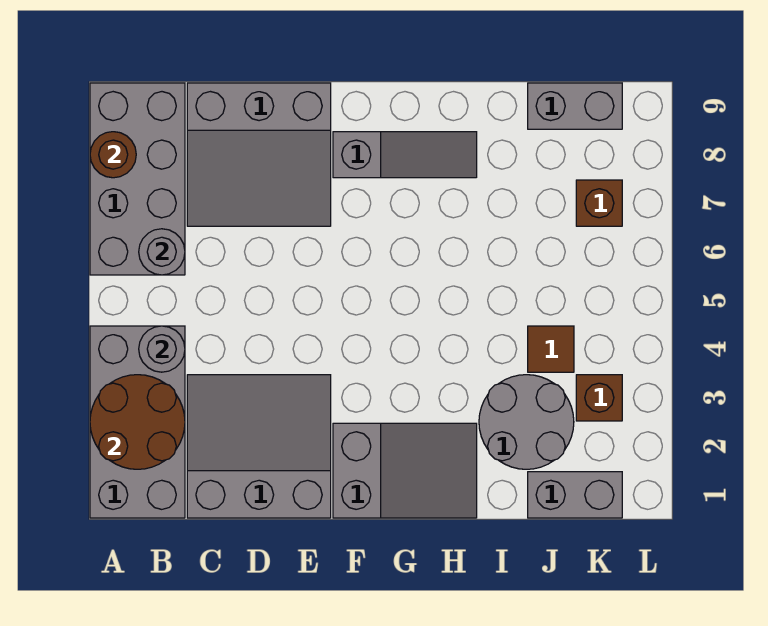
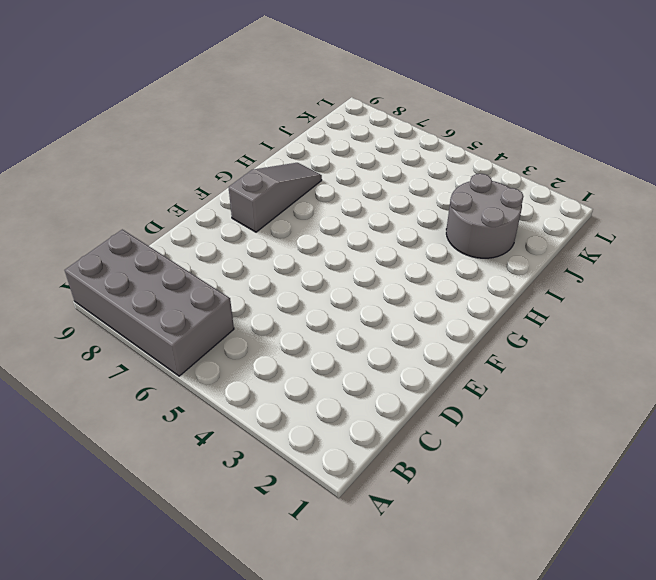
none -> grey 2x4 brick [90,326,185,518]
none -> grey 3x3 slope [187,375,331,518]
none -> grey 3x3 slope [187,83,331,226]

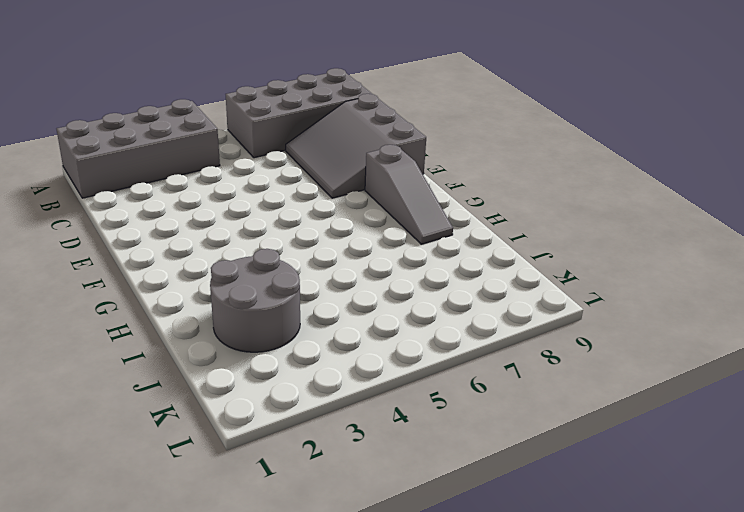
none -> grey 3x3 slope [187,375,331,518]
none -> grey 2x3 slope [333,423,477,518]
none -> grey 1x2 brick [528,472,622,518]

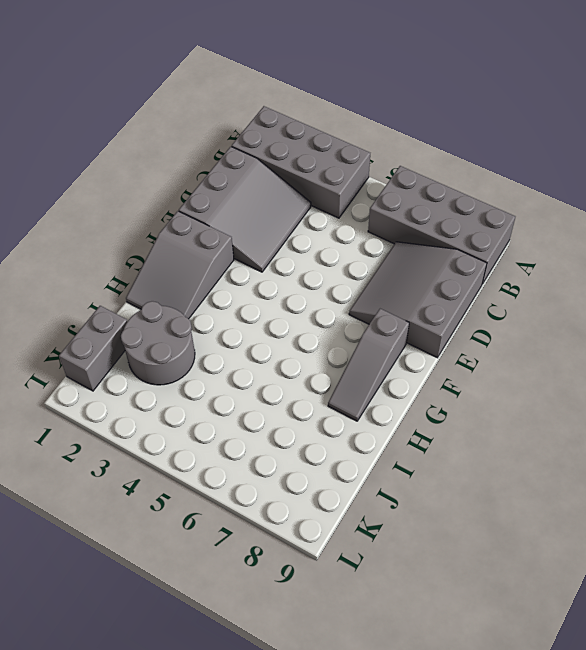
none -> brown 1x1 tile [528,326,574,372]
none -> grey 1x2 brick [528,83,622,129]
none -> brown 1x1 brick [576,375,622,421]

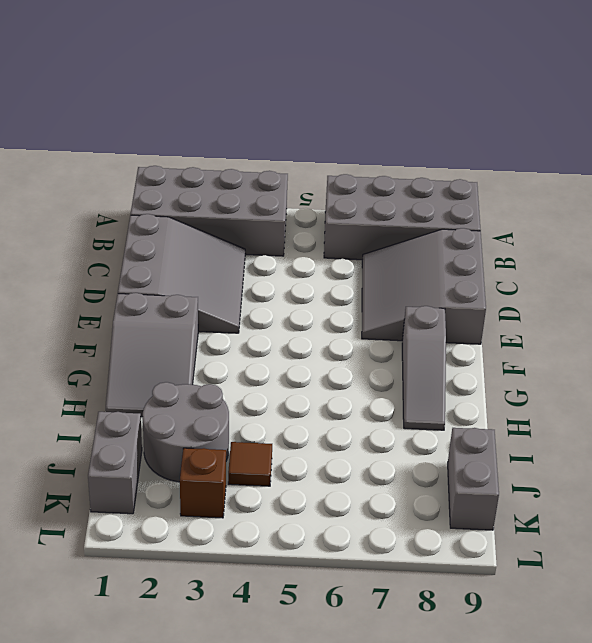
none -> brown 1x1 brick [576,180,622,226]
none -> brown 2x2 round brick [90,375,185,469]
none -> brown 1x1 round brick [90,132,136,178]

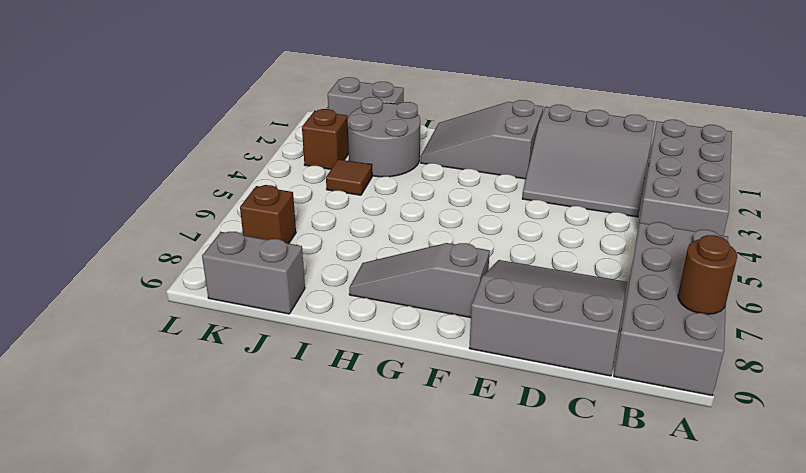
none -> brown 2x2 round brick [90,375,185,469]
none -> grey 1x1 round brick [139,326,185,372]
none -> grey 1x1 round brick [139,229,185,275]

